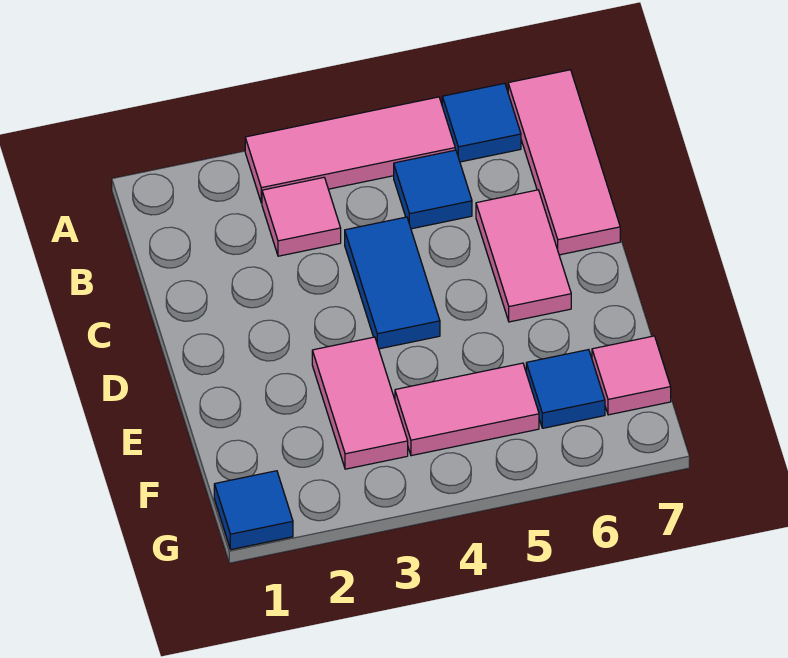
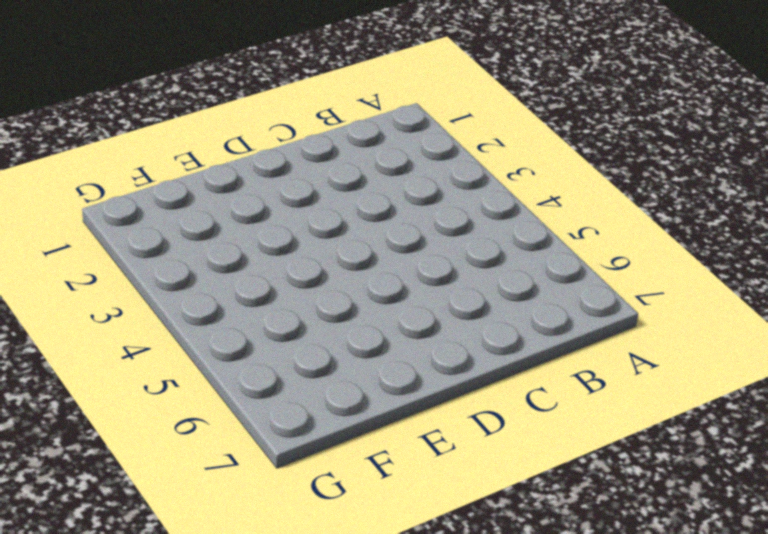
none -> pink 1x3 tile [245,97,455,203]
none -> blue 1x1 tile [442,83,521,162]
none -> pink 1x3 tile [508,70,620,255]

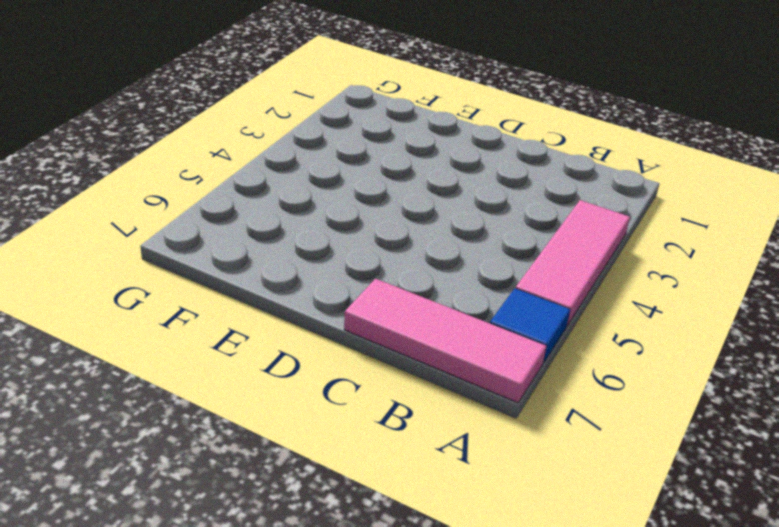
none -> pink 1x1 tile [262,178,341,256]
none -> blue 1x1 tile [394,150,472,229]
none -> blue 1x2 tile [345,217,440,349]

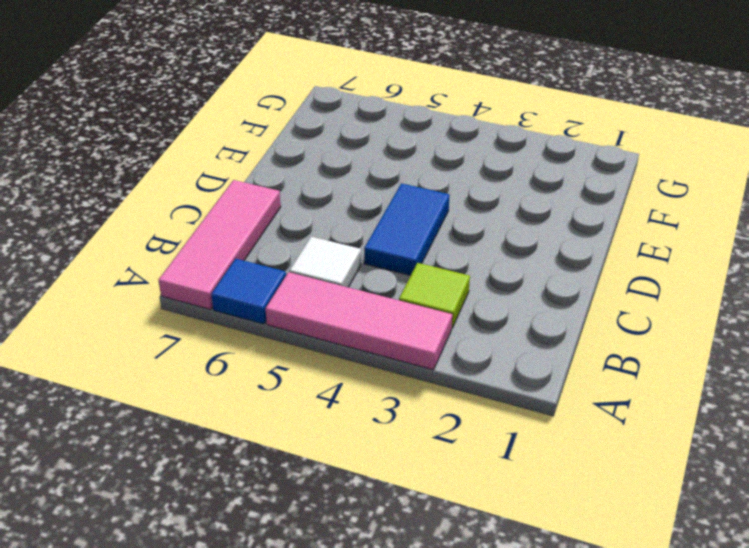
lime 1x1 tile [399,263,470,328] -> pink 1x1 tile [262,178,341,256]
white 1x1 tile [289,237,361,287] -> blue 1x1 tile [394,150,472,229]
none -> pink 1x2 tile [476,190,571,322]
none -> pink 1x2 tile [312,337,408,469]
none -> pink 1x2 tile [395,363,539,456]

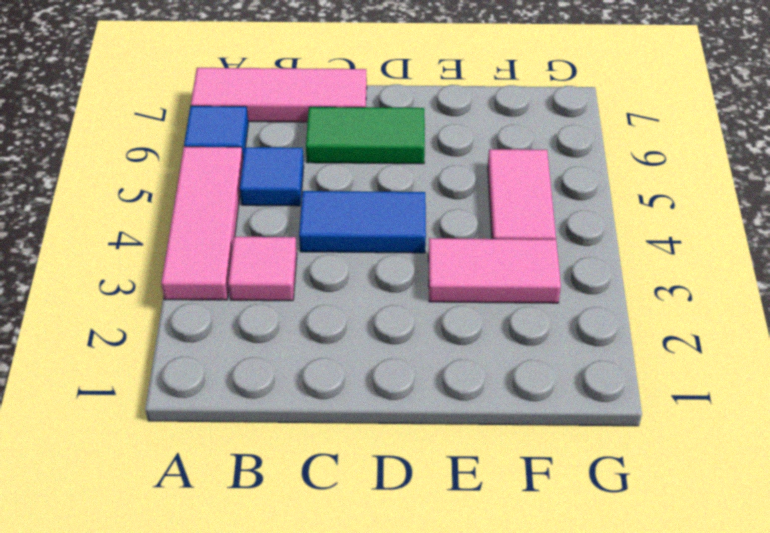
green 1x2 tile [306,107,425,164] -> pink 1x2 tile [476,190,571,322]
none -> blue 1x1 tile [526,350,605,428]
none -> pink 1x1 tile [592,336,671,415]
none -> blue 1x1 tile [214,471,293,549]

